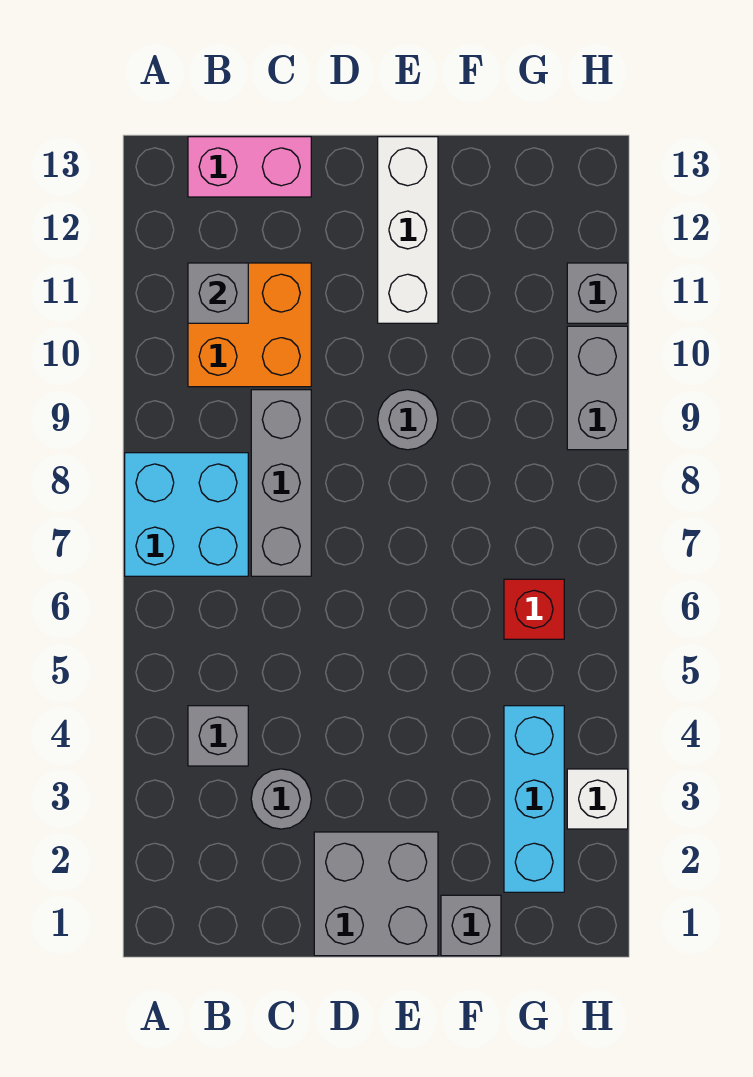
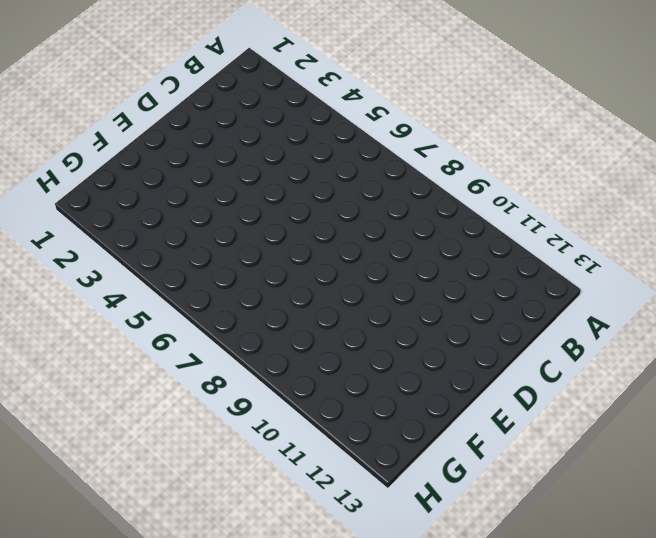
none -> cyan 2x2 brick [125,453,248,576]
none -> grey 1x1 brick [188,706,248,766]
none -> orange 2x2 brick [188,263,311,387]

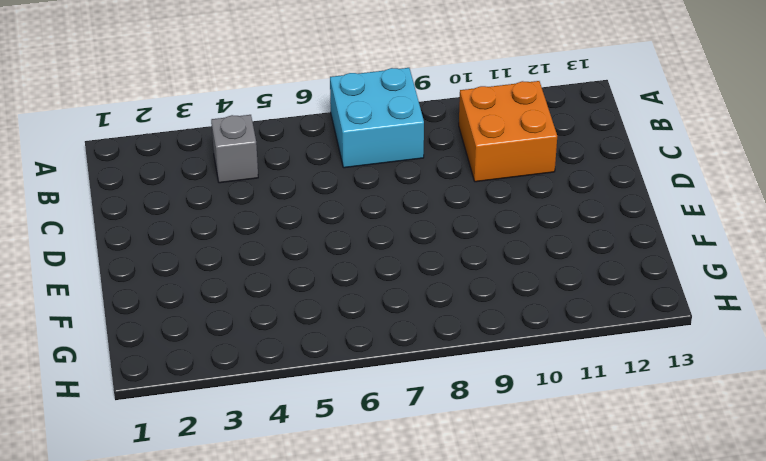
none -> pink 1x2 brick [188,137,311,197]
none -> grey 1x1 round brick [251,769,311,829]
none -> grey 1x3 brick [251,390,311,576]

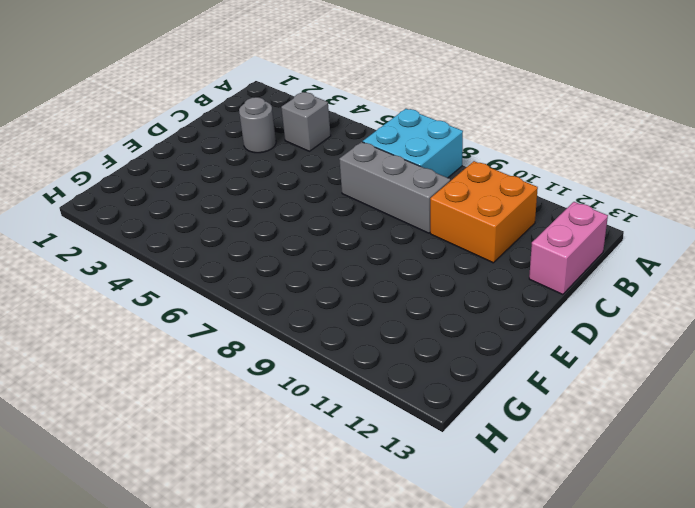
none -> grey 2x2 brick [314,832,438,956]
none -> grey 1x1 round brick [378,390,438,450]
none -> white 1x3 brick [378,137,438,323]

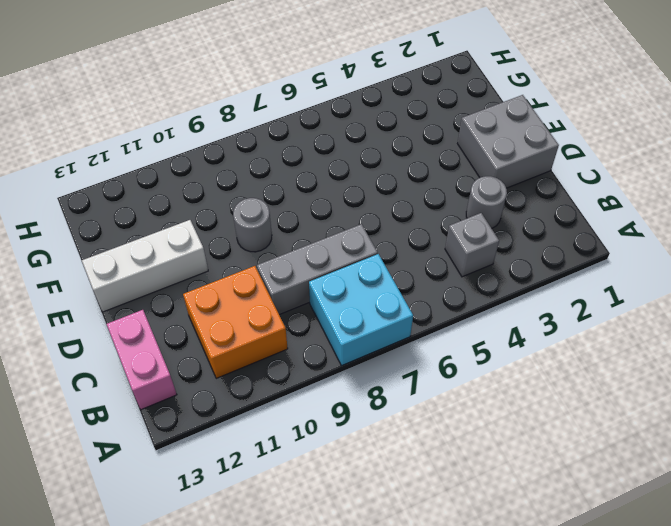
none -> grey 1x1 brick [441,895,501,956]
none -> cyan 1x3 brick [504,706,564,892]
none -> red 1x1 brick [504,579,564,639]

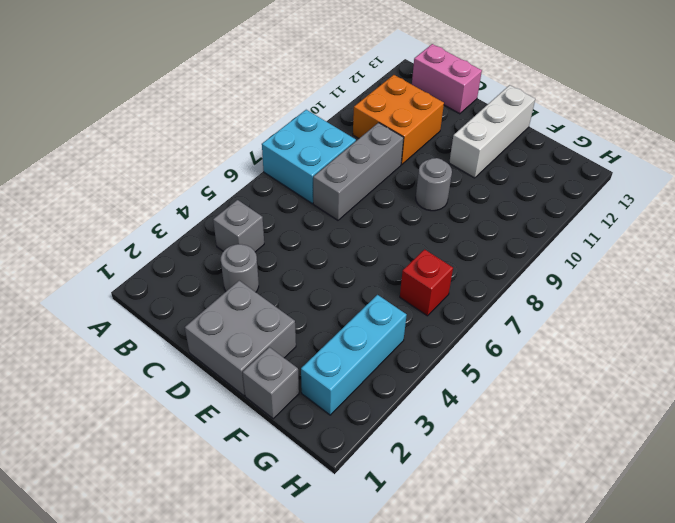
none -> white 1x1 brick [567,769,628,829]
none -> grey 1x2 brick [567,326,628,450]
none -> grey 1x1 brick [567,263,628,323]

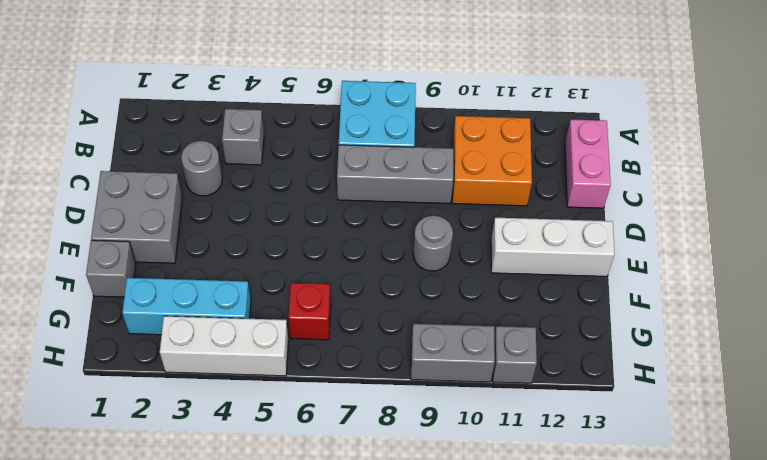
white 1x3 brick [160,316,288,376] -> white 1x1 brick [567,769,628,829]
none -> grey 1x1 brick [188,263,248,323]

